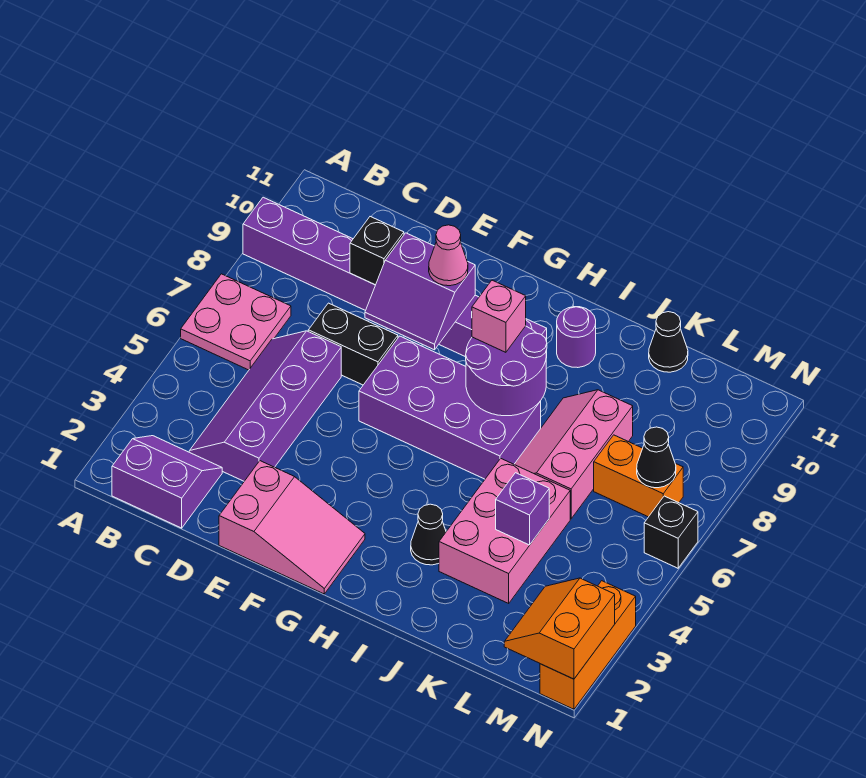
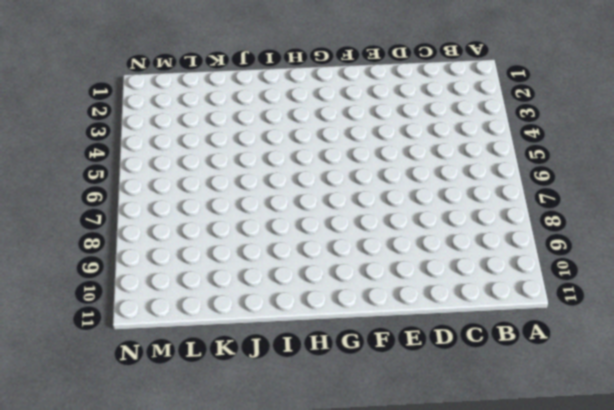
none -> pink 2x2 plate [181,274,291,370]
none -> purple 1x8 brick [243,197,547,358]
none -> purple 2x2 slope [112,436,222,528]

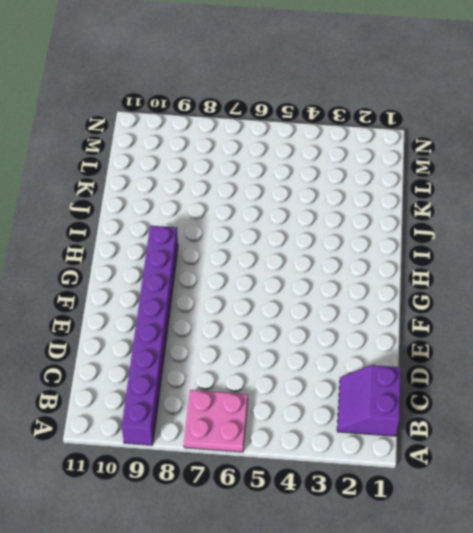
none -> purple 2x4 slope [189,331,341,481]
none -> black 1x2 brick [308,303,398,385]
none -> pink 2x3 slope [219,461,365,594]

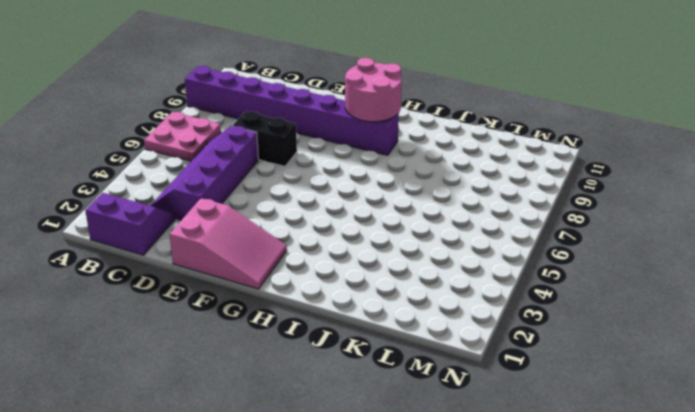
pink 2x2 round brick [345,58,402,122] -> none
none -> purple 2x4 brick [359,336,541,479]
none -> black 1x1 cone [411,504,446,565]
none -> purple 1x1 round brick [557,307,596,368]

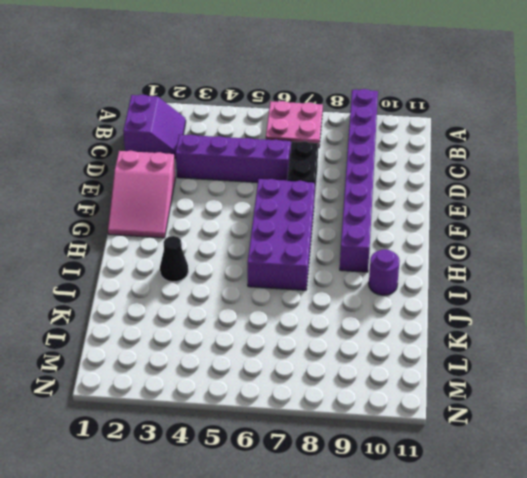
none -> pink 2x3 brick [439,459,570,603]
none -> pink 2x3 slope [514,390,633,519]
none -> black 1x1 cone [649,312,688,372]

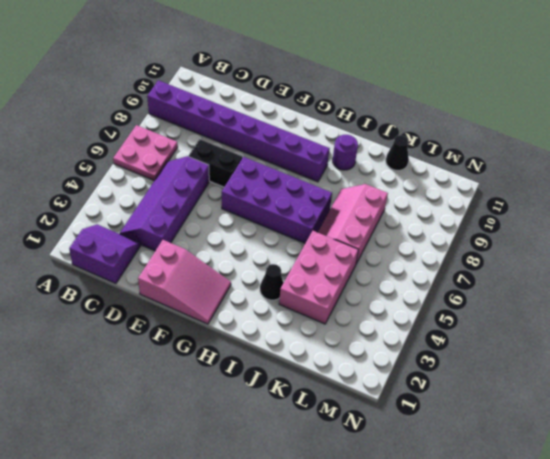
none -> orange 1x2 brick [594,435,683,517]
none -> orange 1x3 brick [540,581,636,709]
none -> black 1x1 brick [644,496,698,568]

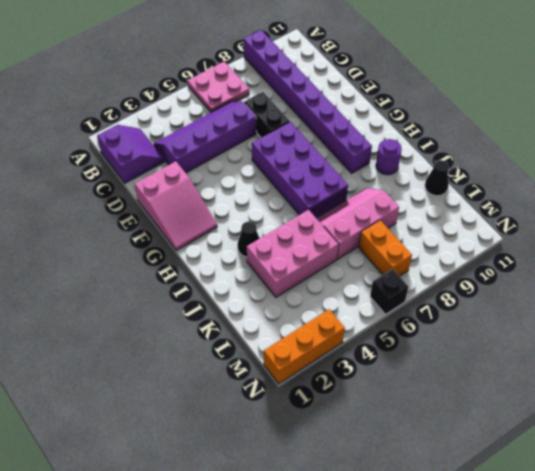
none -> black 1x1 brick [350,217,404,285]
none -> purple 2x2 slope [365,233,475,350]
none -> purple 2x2 round brick [466,326,547,416]

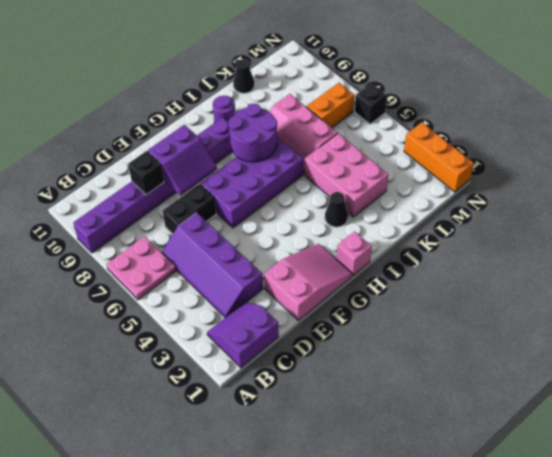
pink 1x1 brick [337,231,372,275] -> pink 1x1 brick moved to [472,280,526,352]
none -> purple 1x1 brick [496,473,549,545]
none -> orange 2x2 slope [504,578,615,679]
none -> black 1x1 cone [637,427,676,488]

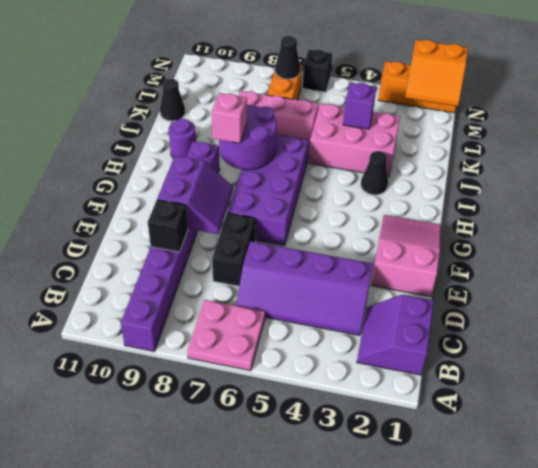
none -> pink 1x1 cone [429,225,468,286]

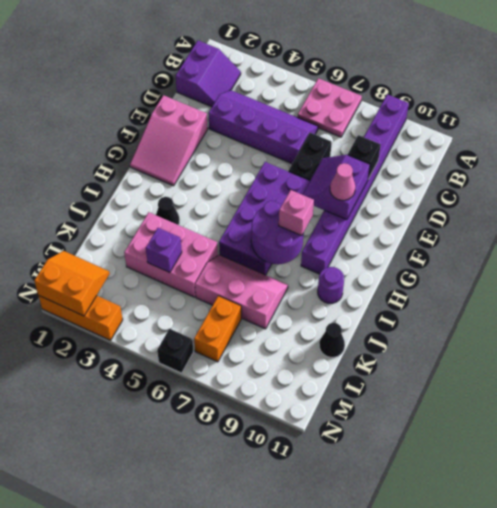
none -> black 1x1 cone [637,427,676,488]

